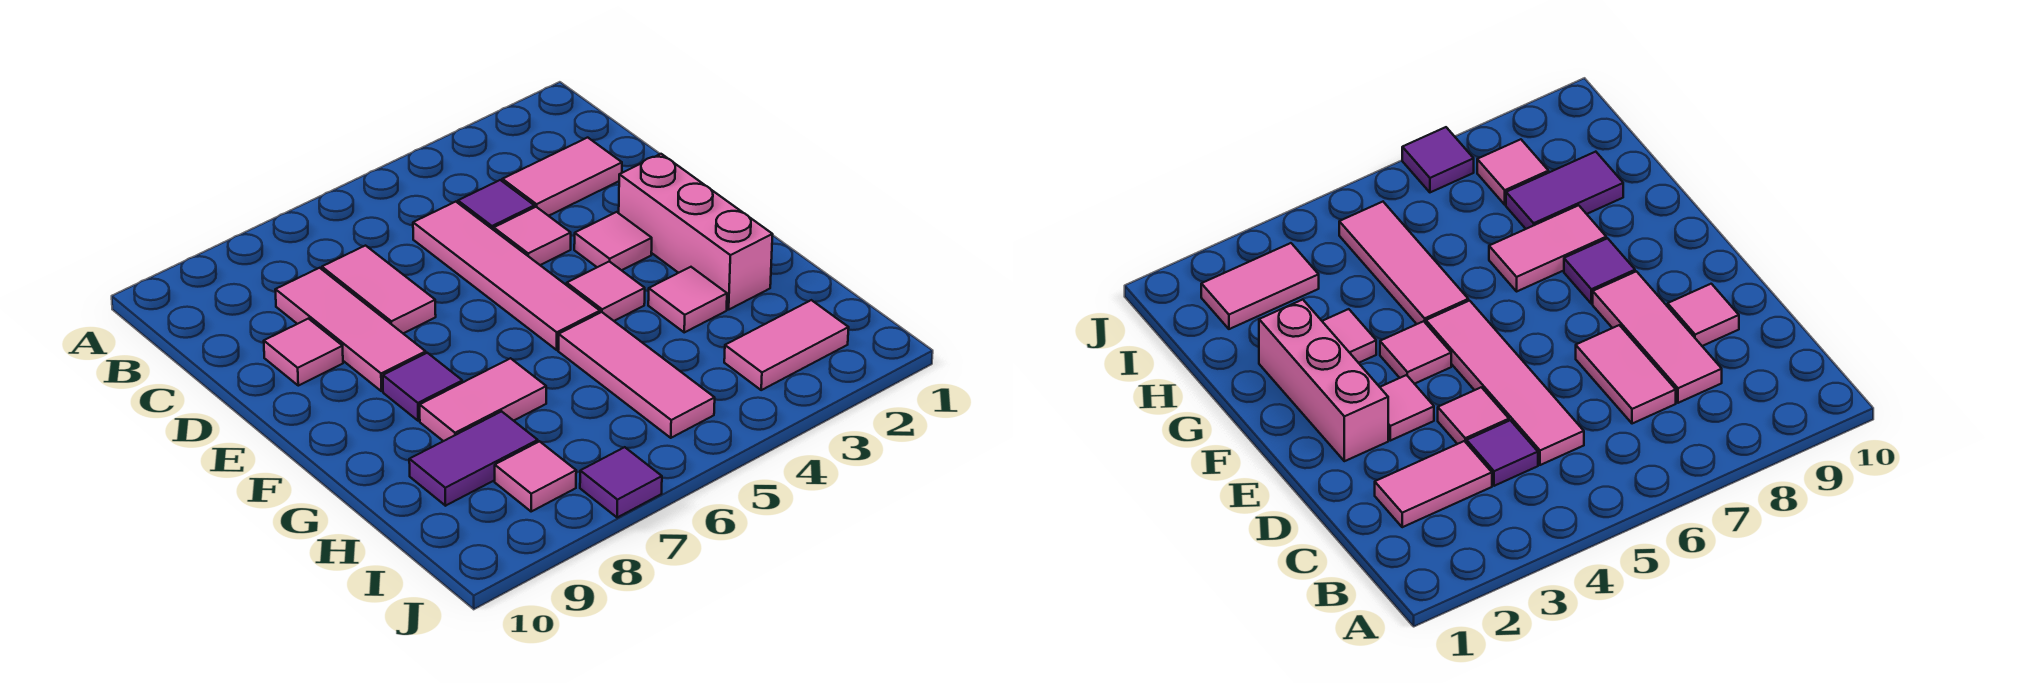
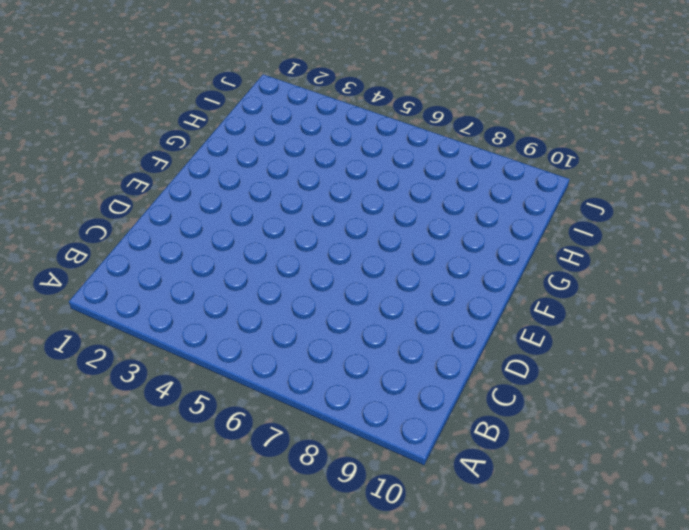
none -> pink 1x2 tile [502,138,622,216]
none -> purple 1x1 tile [458,180,534,230]
none -> pink 1x4 tile [413,202,600,350]

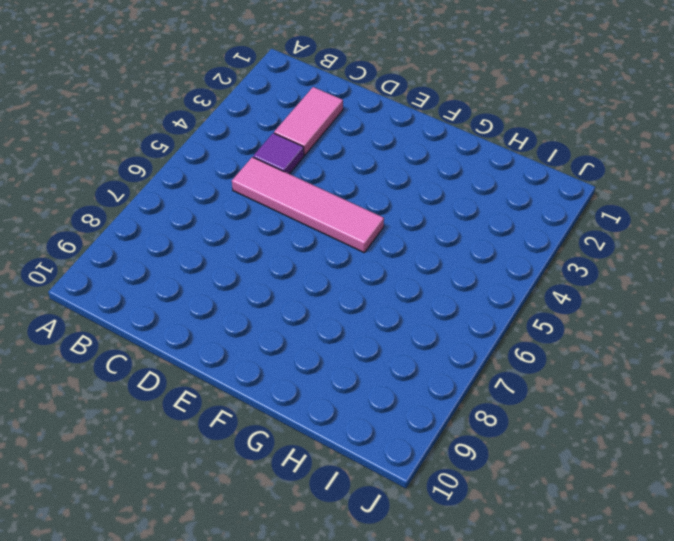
none -> pink 1x2 tile [322,246,436,333]
none -> pink 1x3 tile [275,268,426,391]
none -> pink 1x1 tile [494,207,571,265]

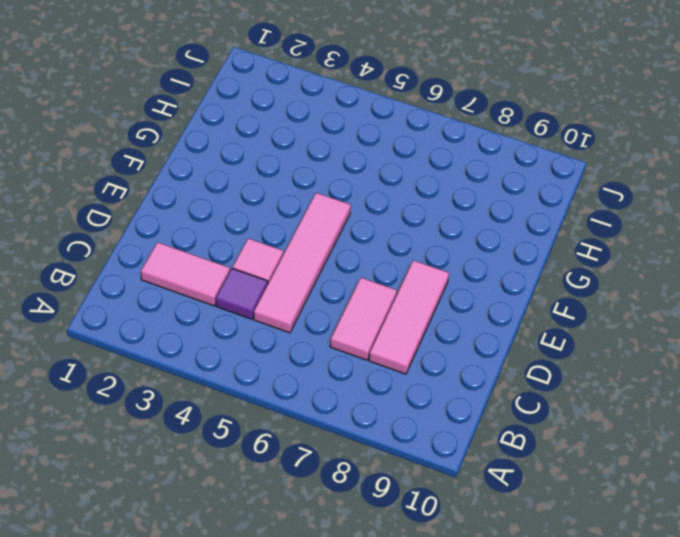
none -> pink 1x1 tile [264,319,343,386]
none -> pink 1x3 brick [619,154,773,310]
none -> pink 1x1 tile [574,212,652,270]

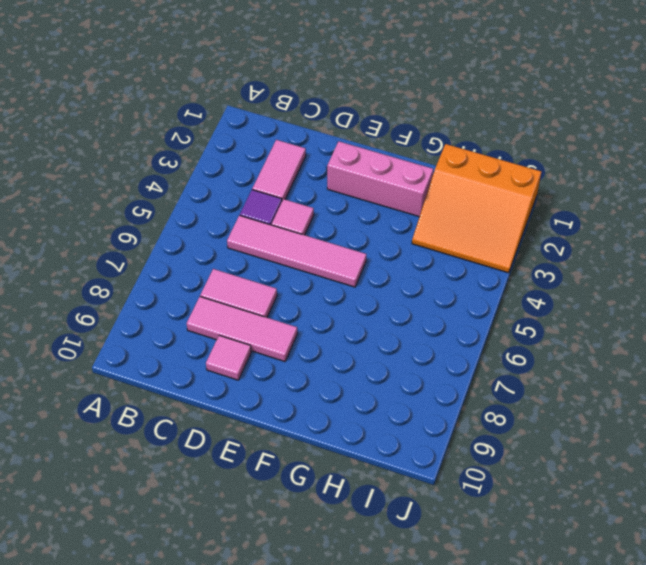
orange 3x3 slope [412,144,541,273] -> pink 1x2 tile [724,300,849,390]
none -> pink 1x1 tile [574,212,652,270]
none -> pink 1x1 tile [567,261,645,321]
none -> purple 1x1 tile [383,353,462,421]

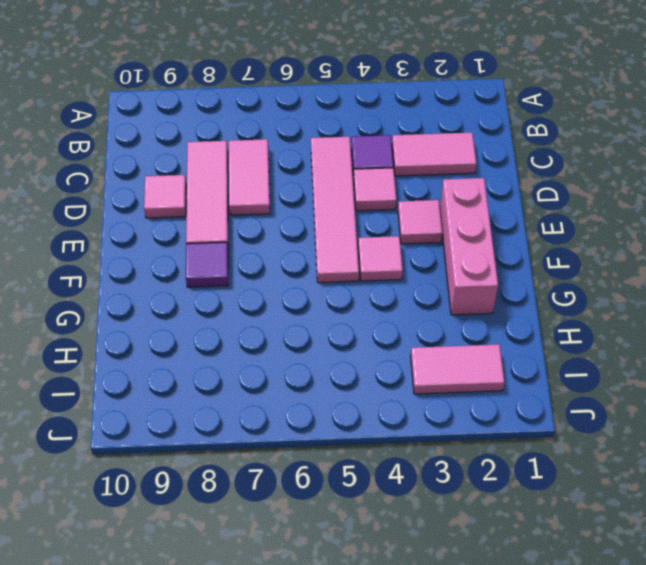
none -> pink 1x1 tile [648,267,727,332]
none -> pink 1x3 tile [558,312,715,438]
none -> pink 1x2 tile [420,358,546,441]

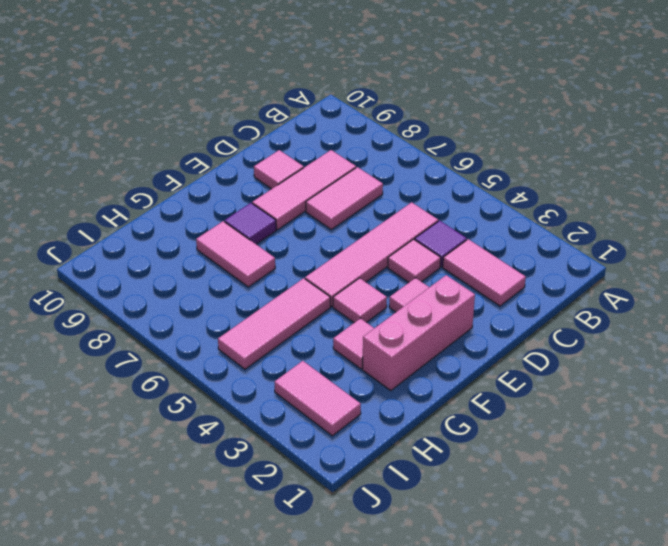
none -> purple 1x2 tile [409,411,538,506]
none -> pink 1x1 tile [495,441,576,511]
none -> purple 1x1 tile [580,447,662,518]

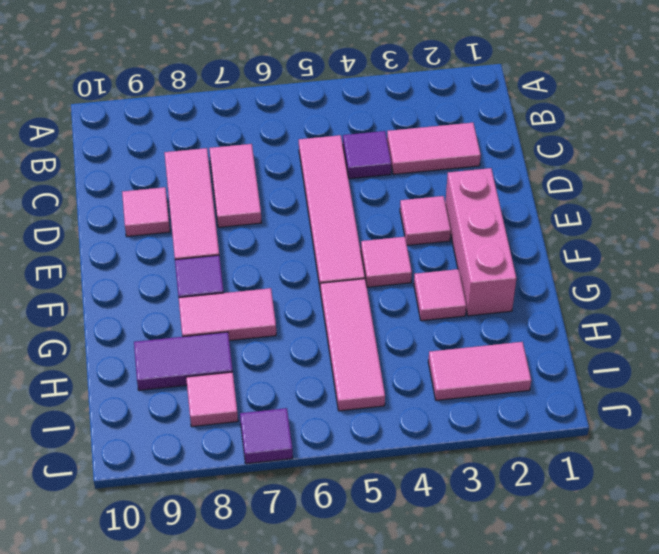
none -> pink 1x1 tile [494,207,571,265]

